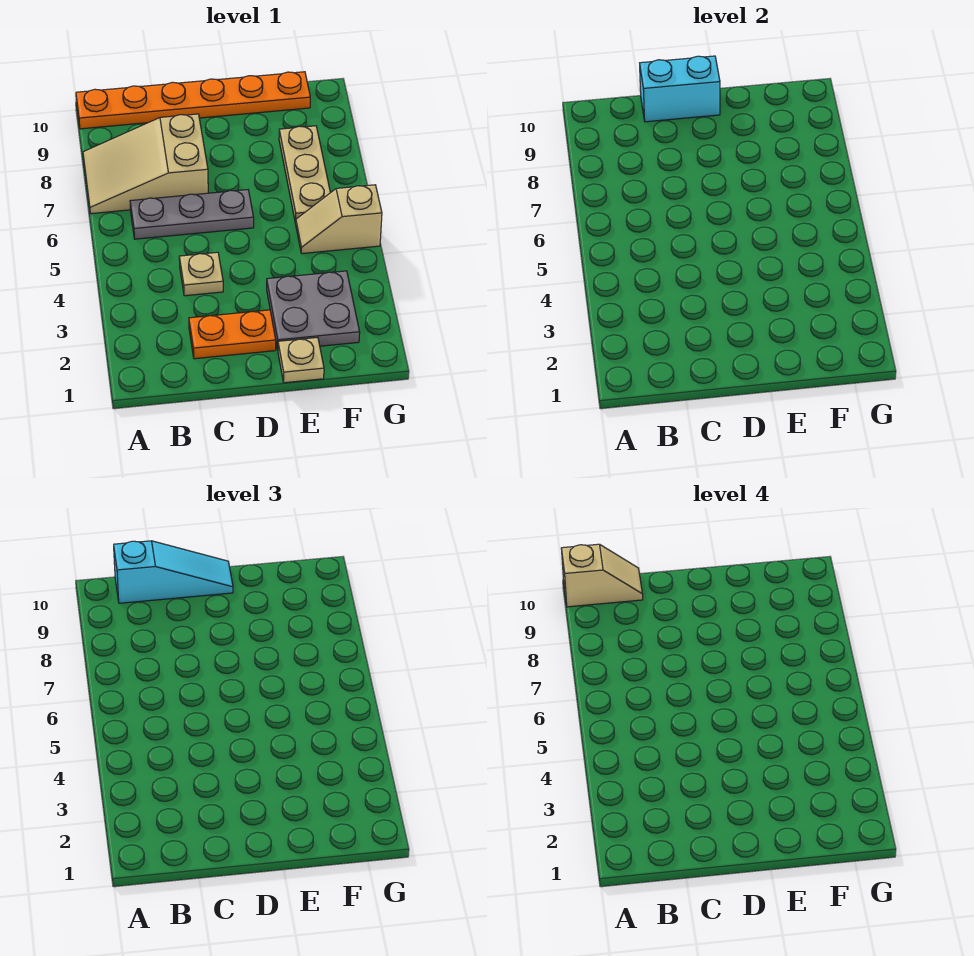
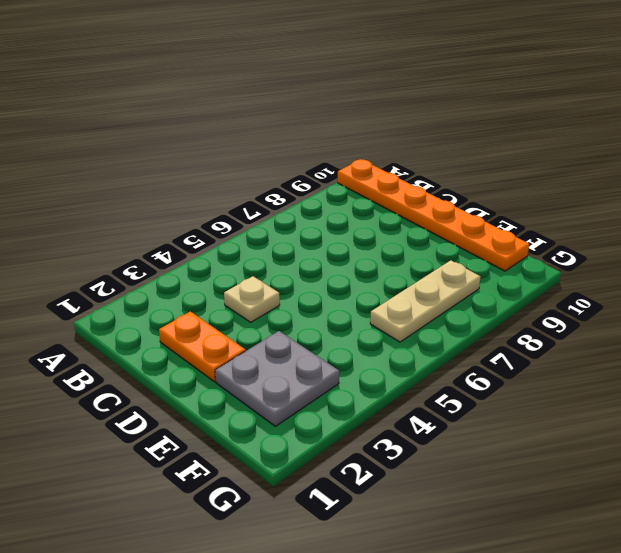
none -> tan 2x3 slope [83,114,208,214]
none -> grey 1x3 plate [130,190,254,239]
none -> tan 1x1 plate [278,337,324,383]

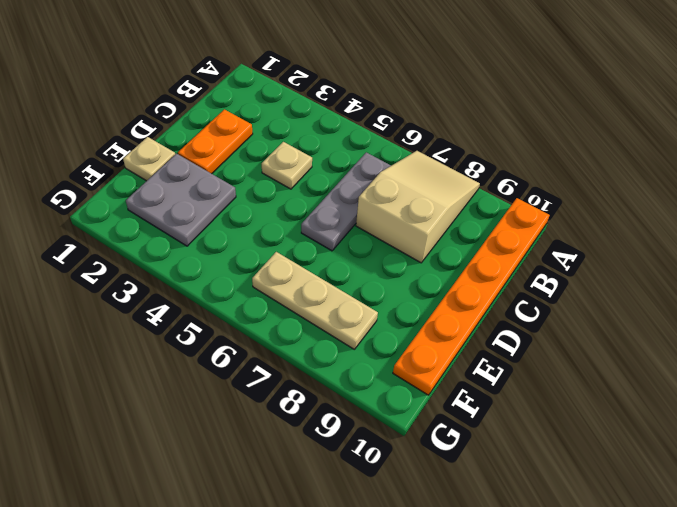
none -> tan 1x2 slope [296,185,382,254]
none -> cyan 1x2 brick [640,56,720,122]
none -> cyan 1x3 slope [114,541,233,603]

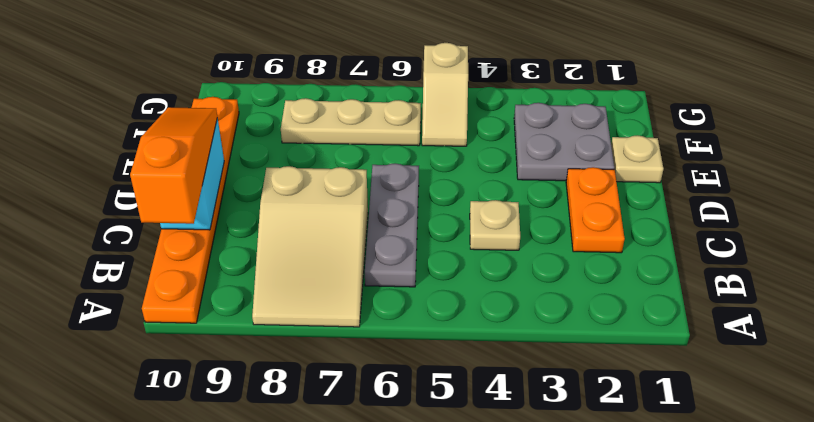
orange 1x3 slope [130,107,217,224] -> cyan 1x3 slope [114,541,233,603]
none -> tan 1x2 slope [561,544,643,607]

